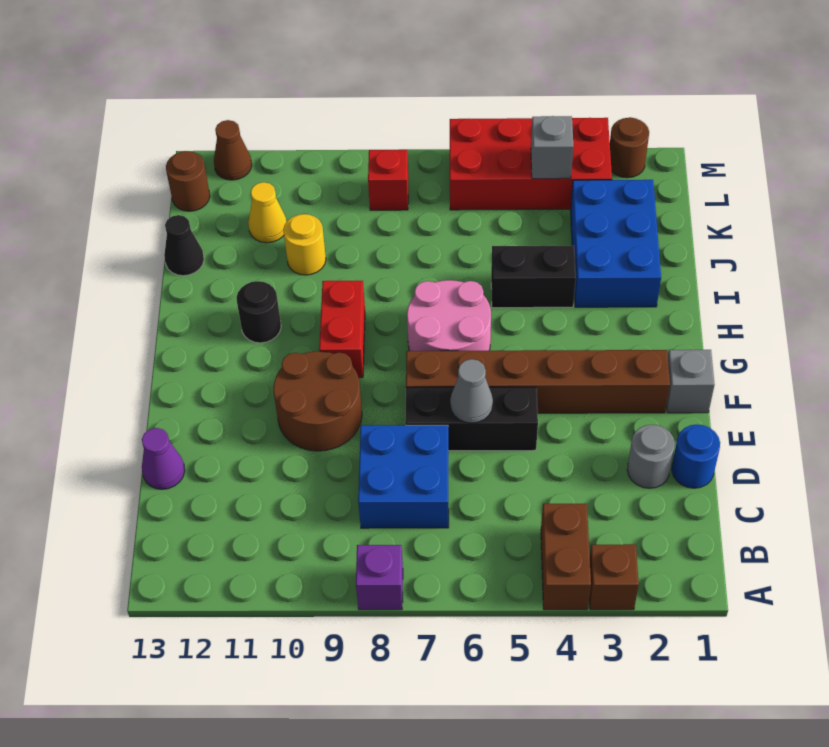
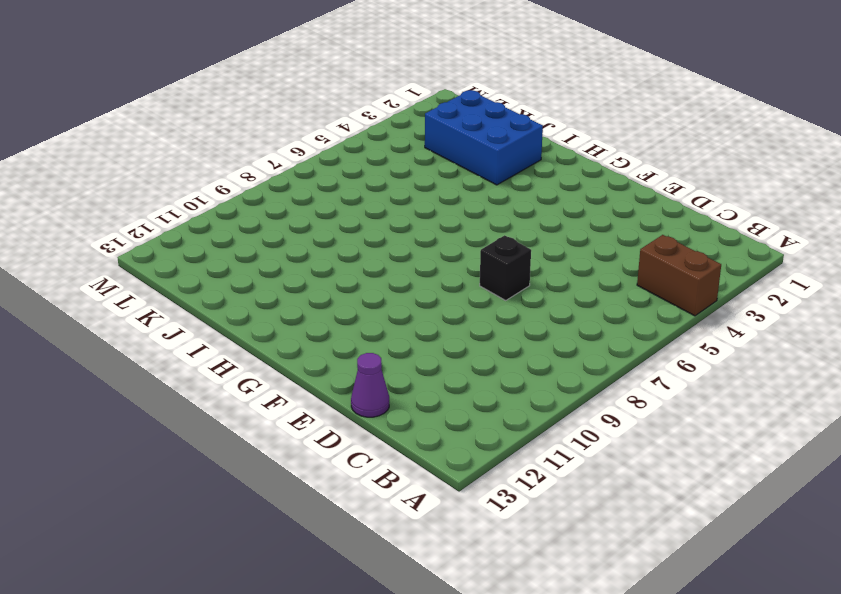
black 1x1 brick [480,235,531,300] -> black 1x3 brick [405,387,538,451]
none -> brown 1x1 brick [589,544,639,610]
none -> purple 1x1 brick [356,545,403,610]
none -> blue 2x2 brick [358,425,449,528]

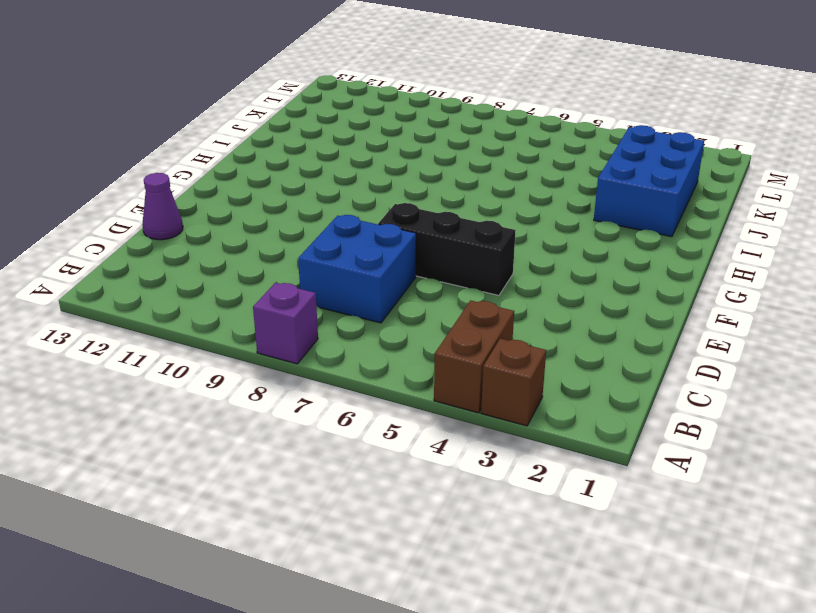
none -> blue 1x1 round brick [672,425,720,488]
none -> grey 1x1 round brick [627,425,675,488]
none -> brown 2x2 round brick [274,351,362,451]

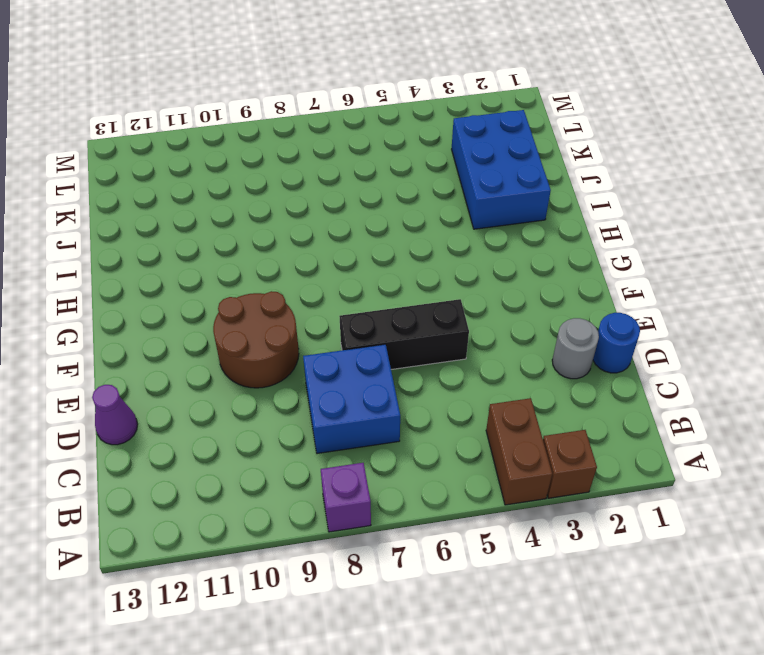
none -> grey 1x1 brick [666,350,715,413]
none -> brown 1x6 brick [406,350,670,413]
none -> pink 2x2 round brick [407,280,491,351]

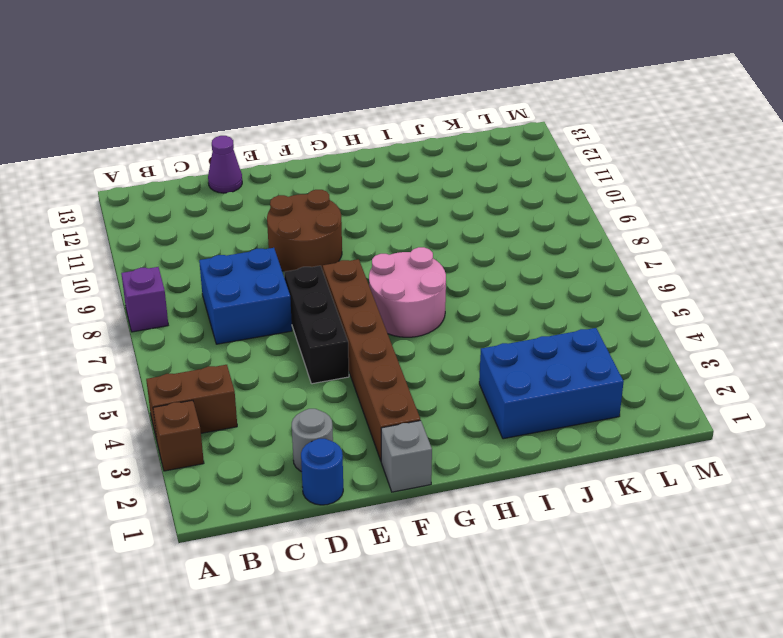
none -> red 1x2 brick [319,281,365,378]
none -> black 1x1 round brick [236,281,281,343]
none -> black 1x2 brick [491,246,576,308]

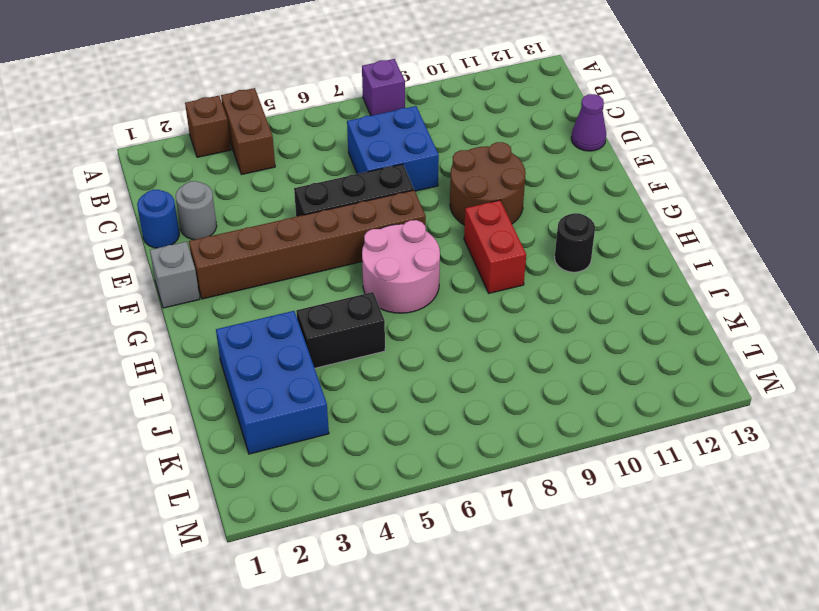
none -> yellow 1x1 round brick [283,214,326,275]
none -> black 1x1 cone [164,215,204,276]
none -> yellow 1x1 cone [248,182,286,243]

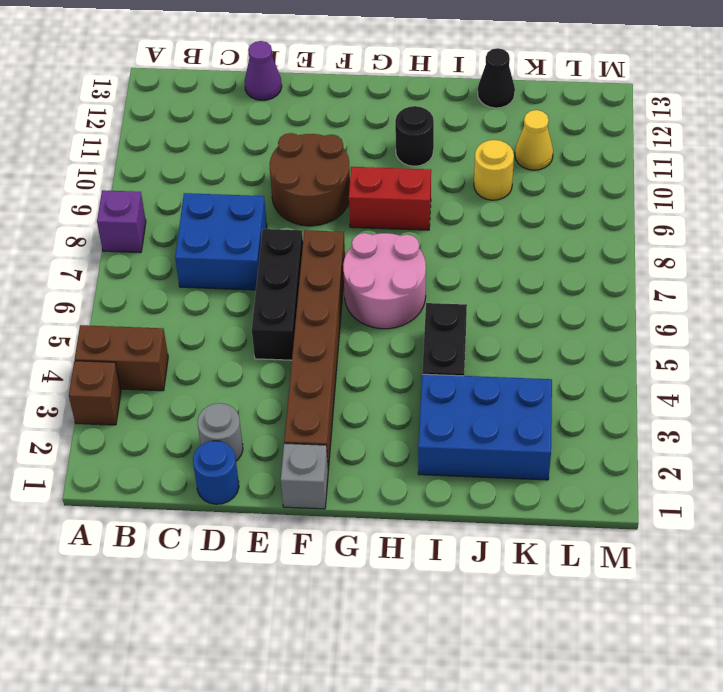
none -> red 2x4 brick [450,118,612,210]
none -> red 1x1 brick [368,150,408,210]
none -> brown 1x1 round brick [166,151,210,211]

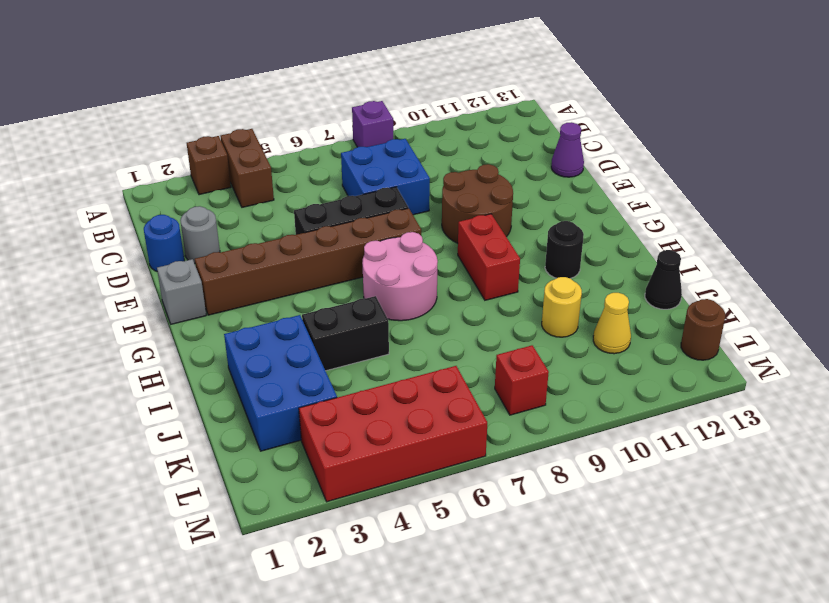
none -> brown 1x1 round brick [610,117,649,178]
none -> brown 1x1 cone [214,120,252,180]
none -> grey 1x1 cone [450,359,493,423]

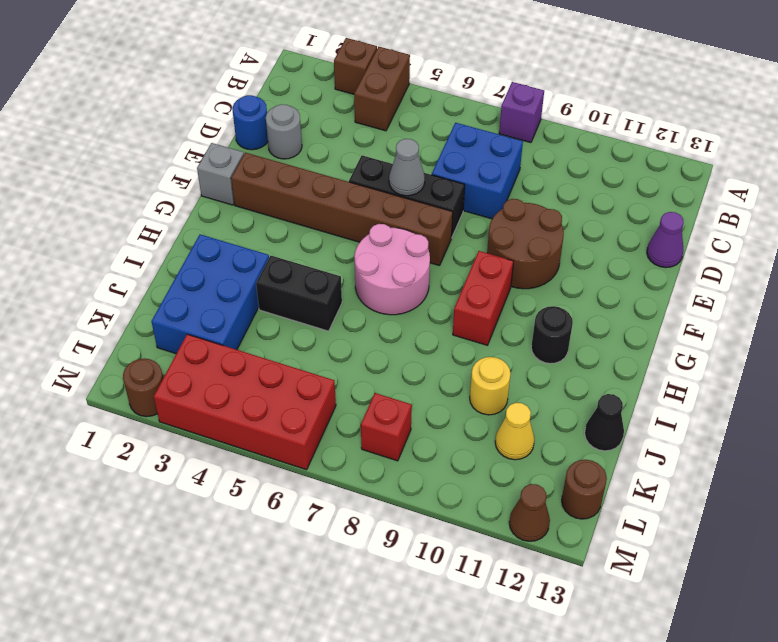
none -> grey 1x1 brick [531,116,573,179]

